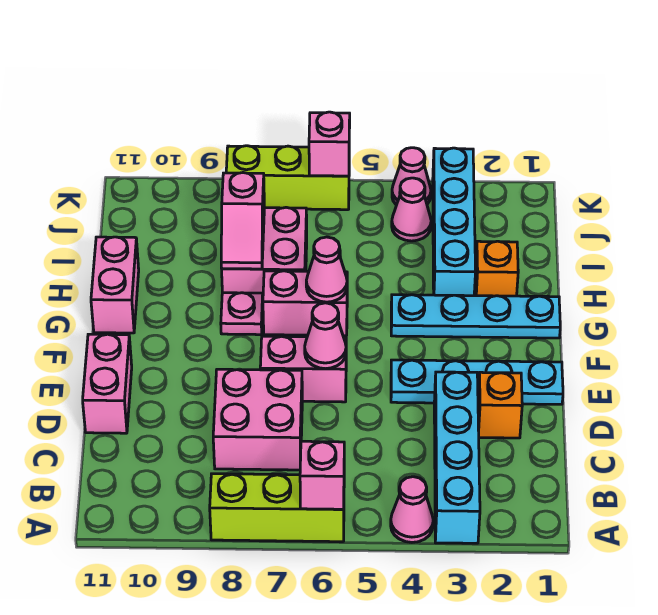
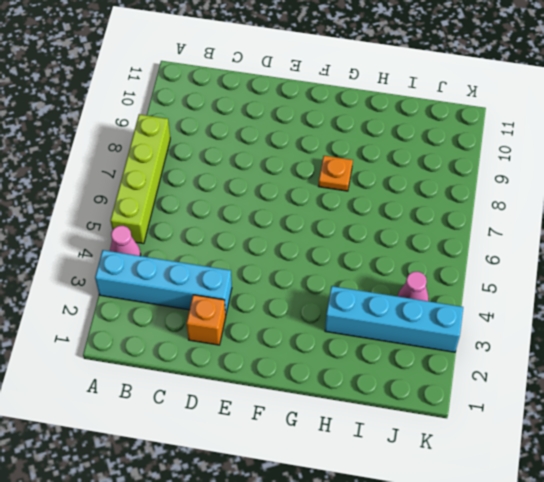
lime 1x4 brick [111,114,170,244] -> lime 1x3 brick [210,474,344,542]
orange 1x1 plate [319,156,353,191] -> pink 1x1 plate [221,293,263,335]
none -> pink 2x2 brick [213,369,302,470]
none -> pink 1x2 brick [83,334,132,433]
none -> cyan 1x4 plate [391,360,563,404]

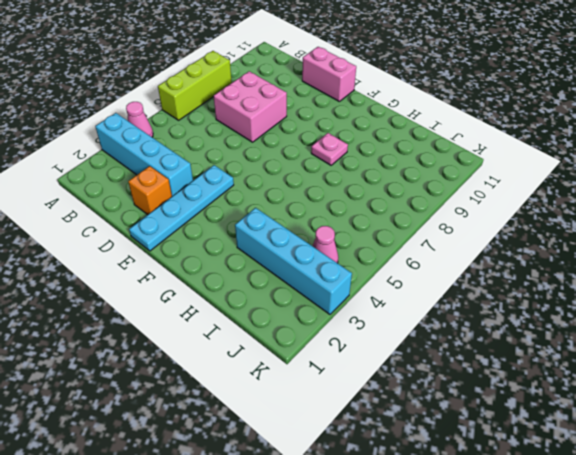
none -> pink 1x2 brick [260,336,346,402]
none -> cyan 1x4 plate [391,295,560,338]
none -> pink 1x2 brick [263,271,347,336]

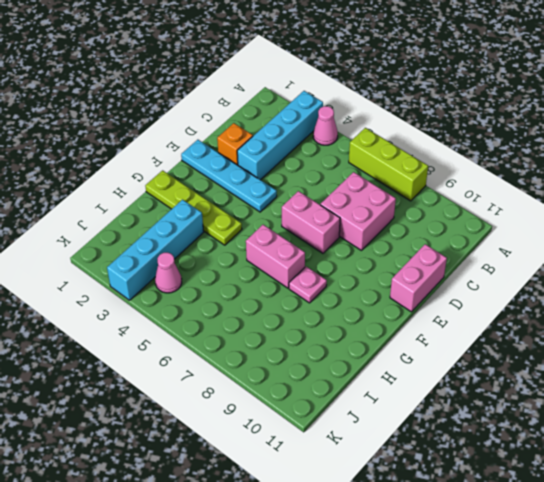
lime 1x4 plate [145,170,242,245] -> cyan 1x4 plate [391,295,560,338]
none -> pink 1x2 brick [91,237,139,333]
none -> orange 1x1 brick [475,241,518,296]
none -> pink 2x2 brick [222,207,307,293]

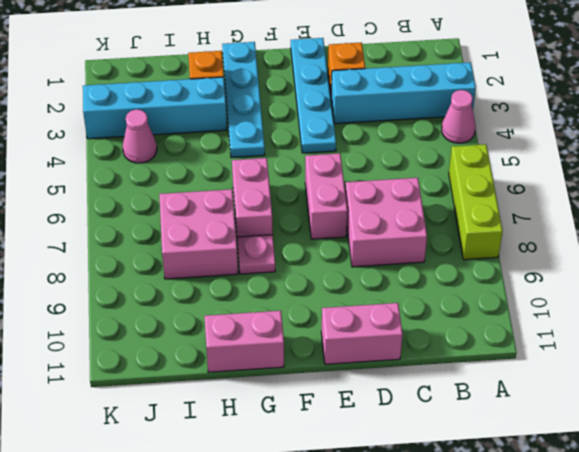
none -> pink 1x1 cone [392,148,431,205]
none -> lime 1x3 brick [226,146,349,210]
none -> pink 1x1 brick [300,441,344,509]

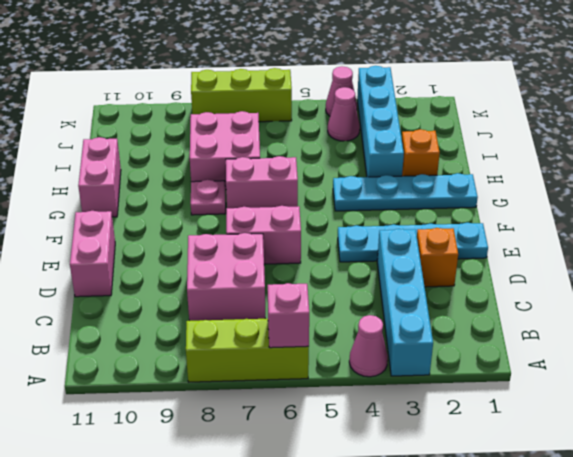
none -> pink 1x1 cone [305,303,346,369]
none -> pink 1x1 cone [306,237,347,302]
none -> pink 1x2 slope [221,173,264,269]

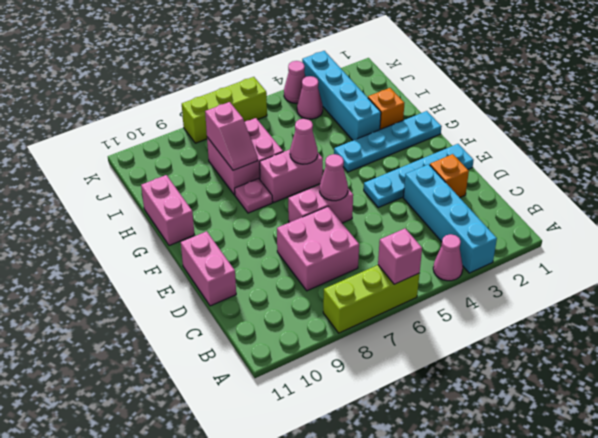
none -> pink 1x1 brick [309,112,350,176]

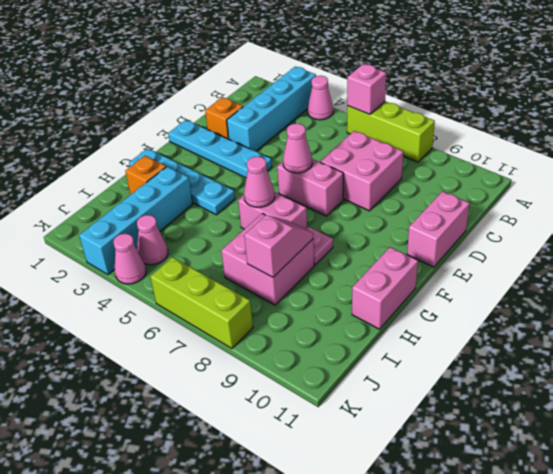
none -> pink 1x1 brick [309,112,350,176]

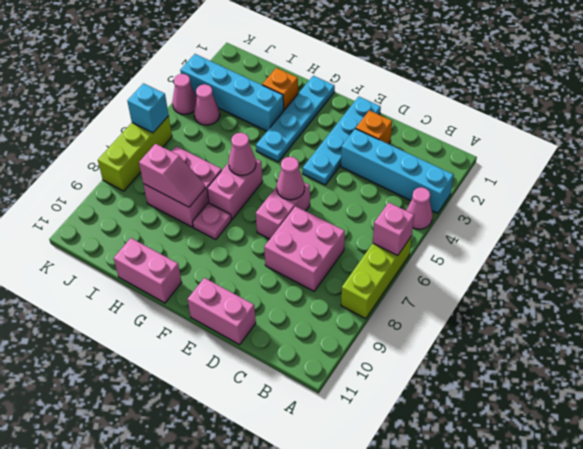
cyan 1x1 brick [127,83,169,133] -> pink 1x1 brick [309,112,350,176]

